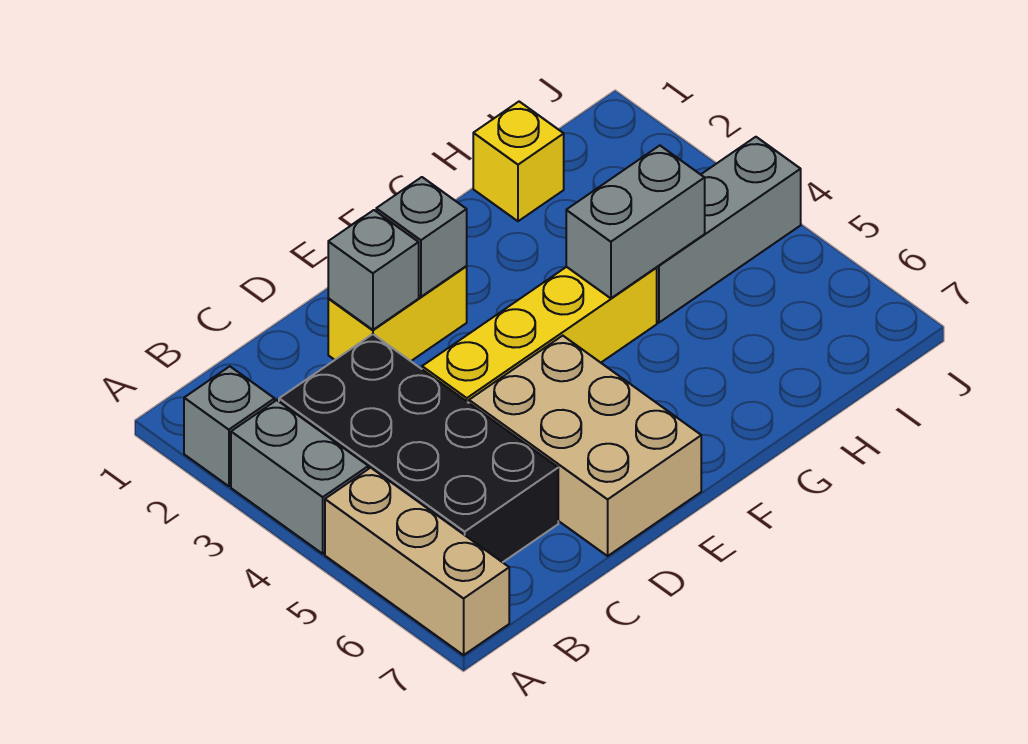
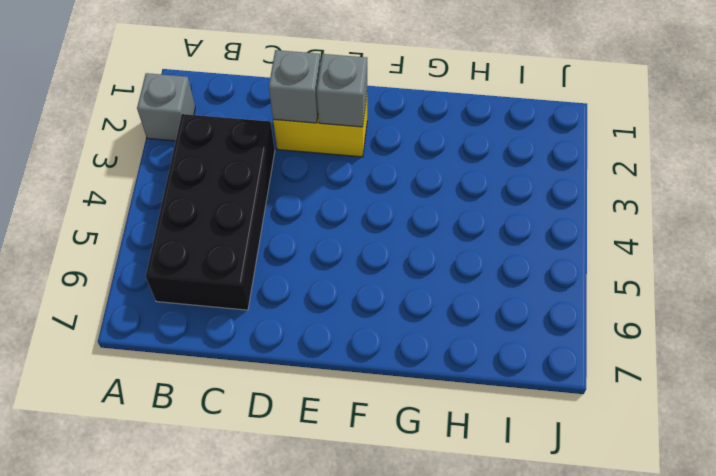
none -> grey 1x2 brick [231,400,368,554]
none -> tan 1x3 brick [325,468,509,655]
none -> yellow 1x4 brick [422,267,657,403]

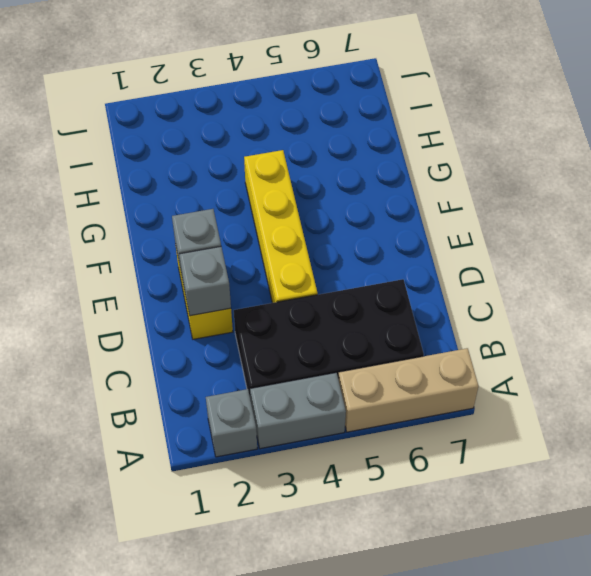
none -> tan 2x3 brick [469,336,701,556]
none -> yellow 1x1 brick [473,102,564,221]
none -> grey 1x3 brick [656,137,801,323]

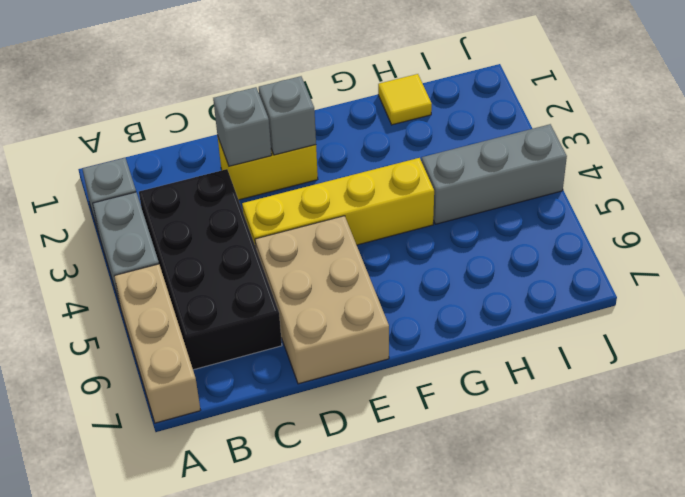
yellow 1x1 tile [378,74,432,125] -> yellow 1x1 brick [473,102,564,221]
none -> grey 1x2 brick [566,146,705,298]

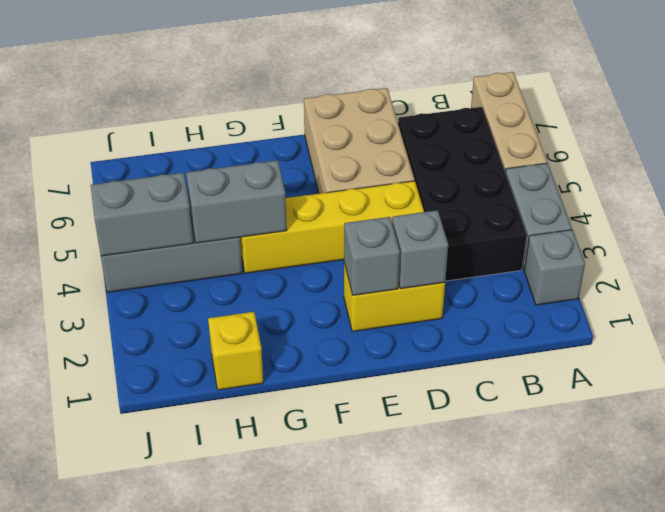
grey 1x2 brick [91,173,193,256] -> none

